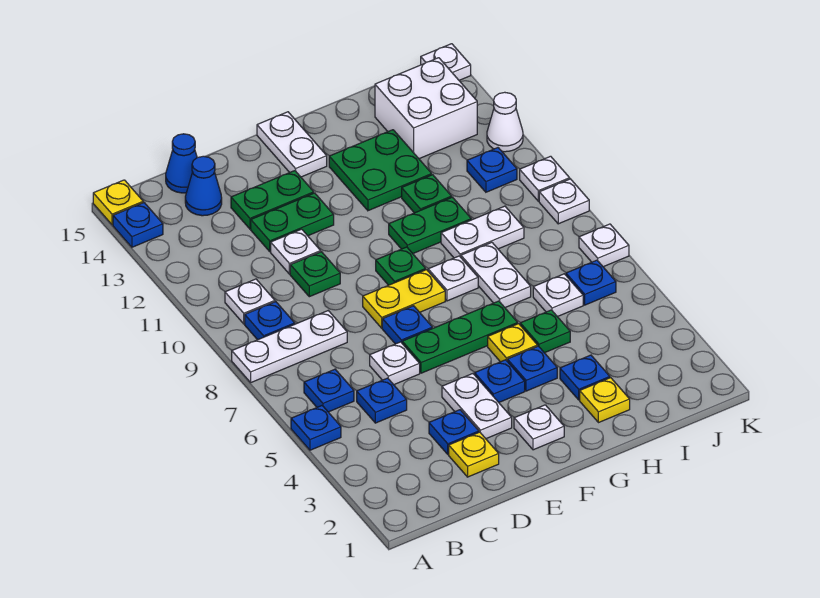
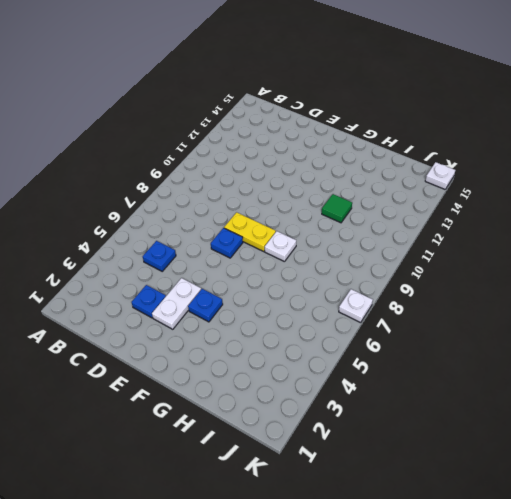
green 1x1 tile [322,194,352,223] -> green 1x1 plate [402,175,452,213]
none -> blue 1x1 plate [291,406,341,450]
none -> white 1x3 plate [232,311,347,382]
none -> blue 1x1 plate [113,203,163,247]
none -> yellow 1x1 plate [93,180,143,225]

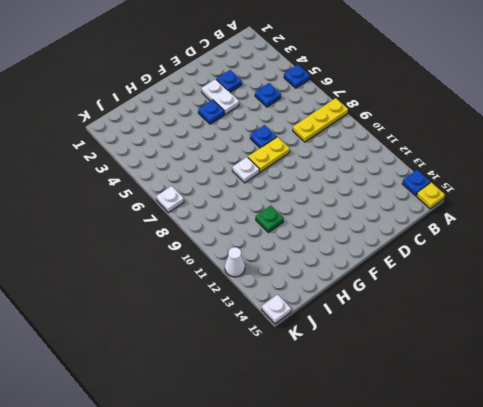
yellow 1x3 plate [293,98,348,142] -> white 1x3 plate [232,311,347,382]
none -> blue 1x1 plate [304,369,354,412]
none -> blue 1x1 plate [245,302,295,340]
none -> white 1x1 plate [225,279,275,324]
none -> blue 1x1 cone [185,156,222,216]

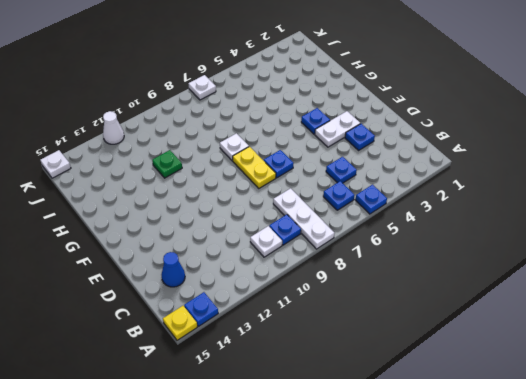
none -> blue 1x1 cone [166,134,197,193]
none -> yellow 1x1 plate [449,432,499,477]
none -> white 1x1 plate [370,342,420,385]
none -> green 1x1 plate [290,252,340,297]

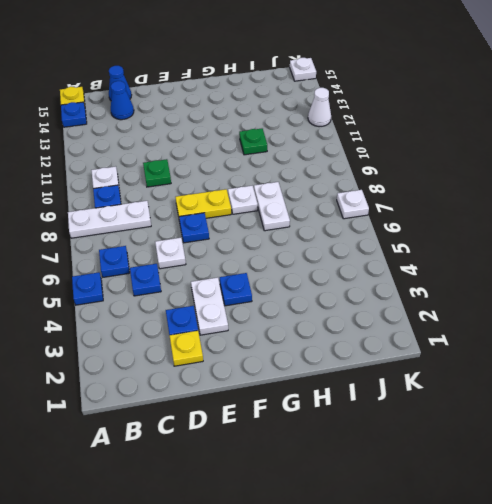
none -> white 1x1 plate [271,229,321,274]
none -> green 1x2 plate [251,193,334,251]
none -> green 1x2 plate [231,171,314,229]
none -> green 1x3 plate [402,301,518,373]

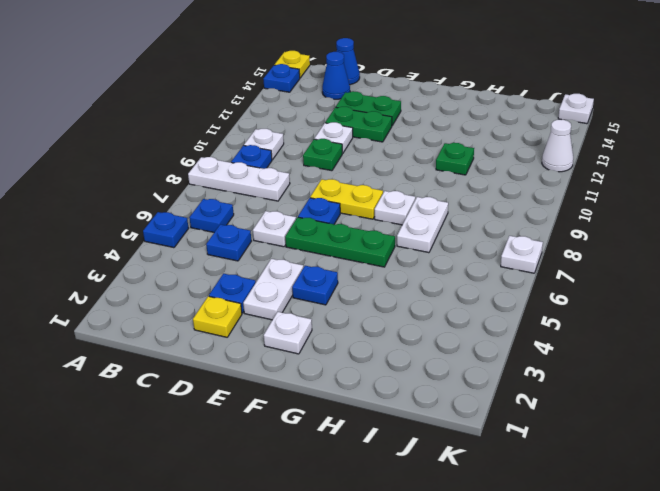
none -> green 1x1 plate [376,247,426,285]
none -> white 1x2 plate [257,112,327,177]
none -> blue 1x1 plate [507,346,557,391]
none -> yellow 1x1 plate [488,324,538,362]

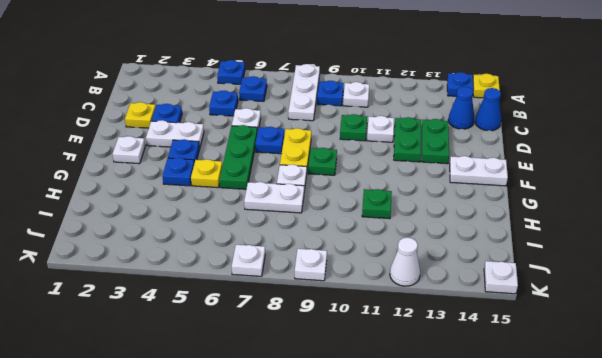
none -> green 1x2 plate [389,197,471,253]
none -> green 2x2 plate [329,130,432,211]
none -> yellow 1x1 plate [580,378,630,423]
none -> blue 1x1 plate [560,355,610,400]

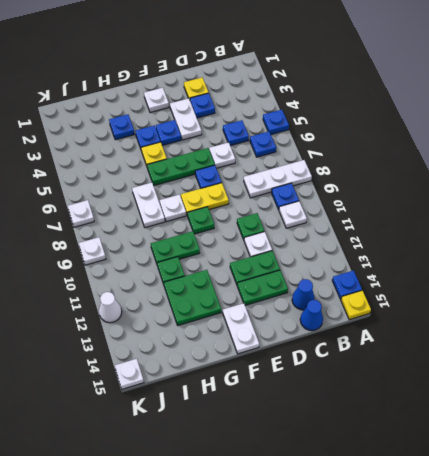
none -> yellow 1x1 plate [580,378,630,423]
none -> green 1x1 plate [520,310,570,353]
none -> white 1x2 plate [441,206,524,258]
none -> white 1x1 plate [533,274,583,317]

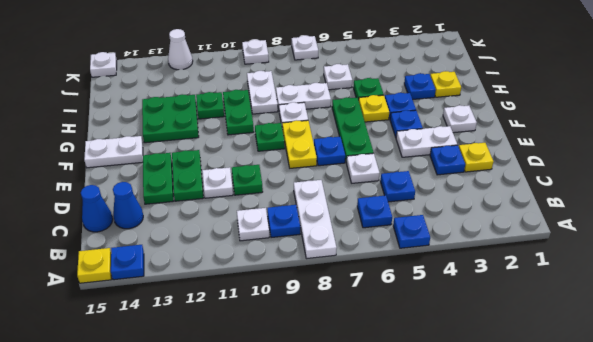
none -> white 2x2 brick [375,58,477,159]
none -> blue 1x1 plate [566,260,616,305]
none -> blue 1x1 plate [467,148,517,192]
none -> white 1x1 plate [520,156,570,201]

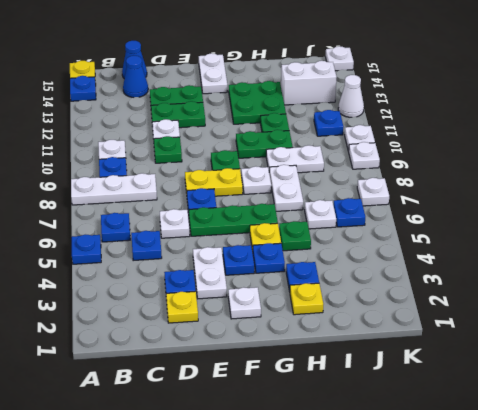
white 1x2 brick [281,61,337,105] -> white 2x2 brick [375,58,477,159]

